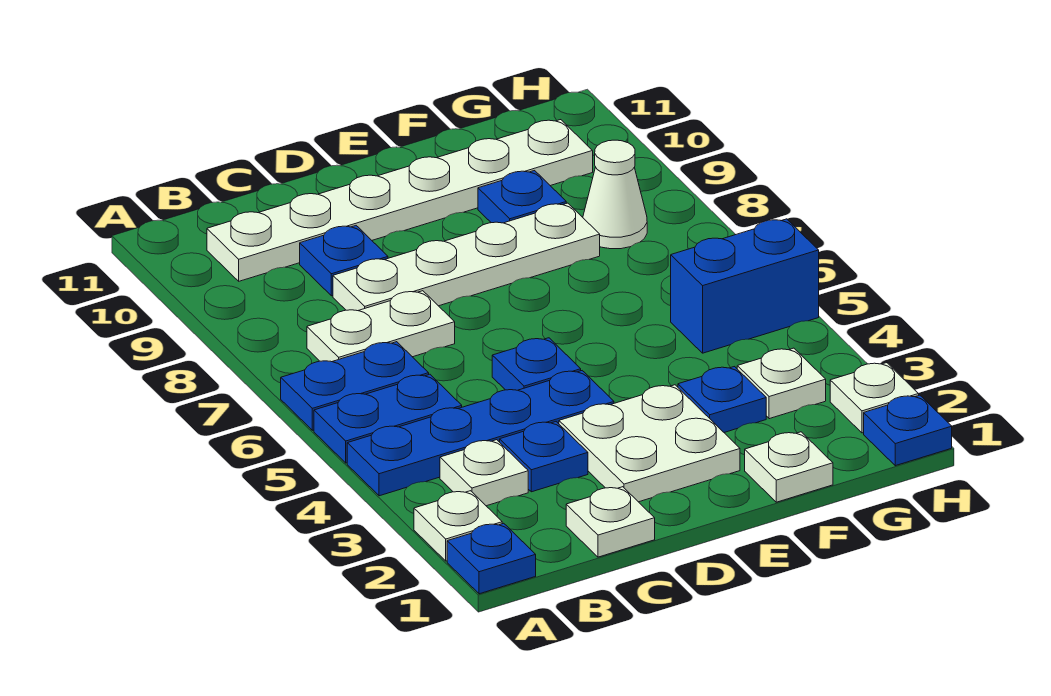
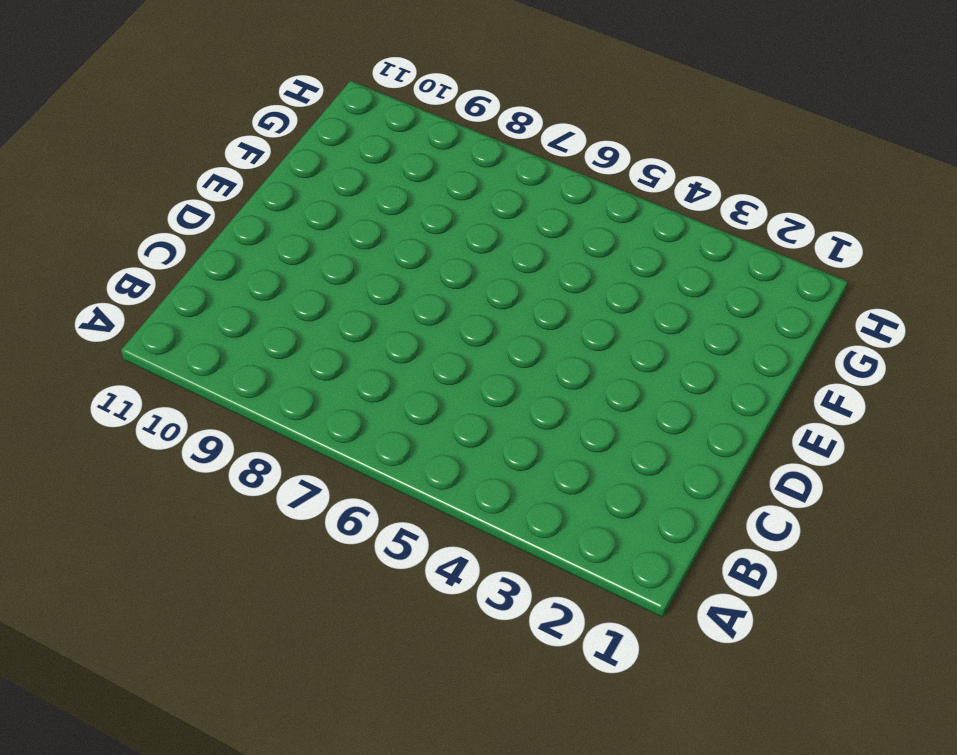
none -> blue 1x1 plate [447,523,536,594]
none -> white 1x1 plate [414,491,502,561]
none -> blue 1x4 plate [347,371,614,496]

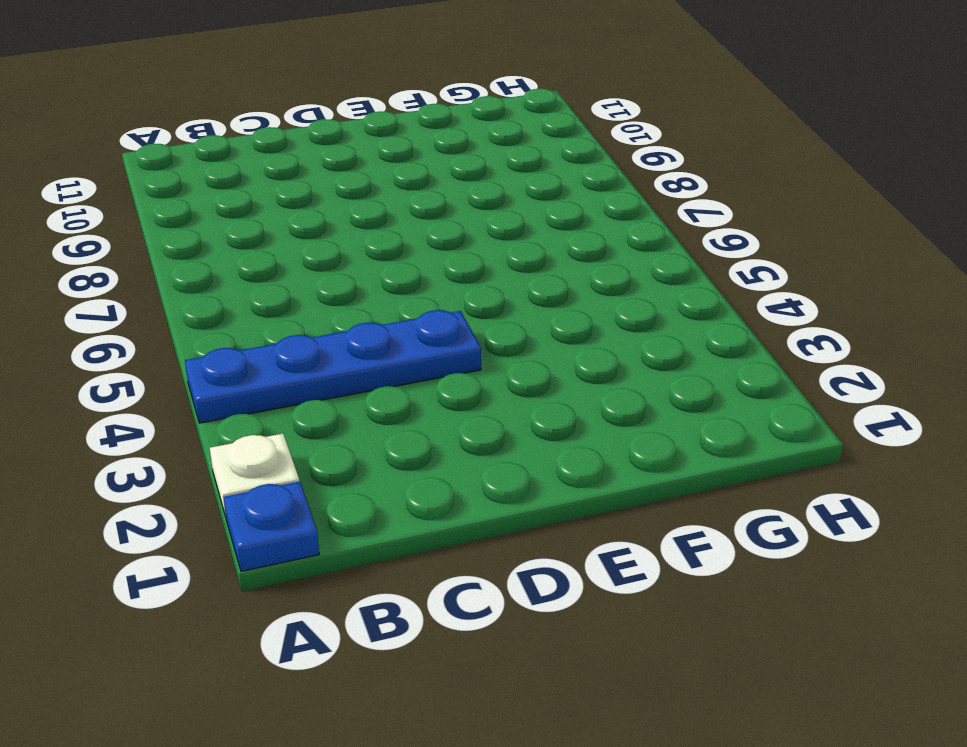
none -> blue 1x2 plate [314,374,462,463]
none -> blue 1x2 plate [281,342,429,430]
none -> white 1x1 plate [440,440,528,506]

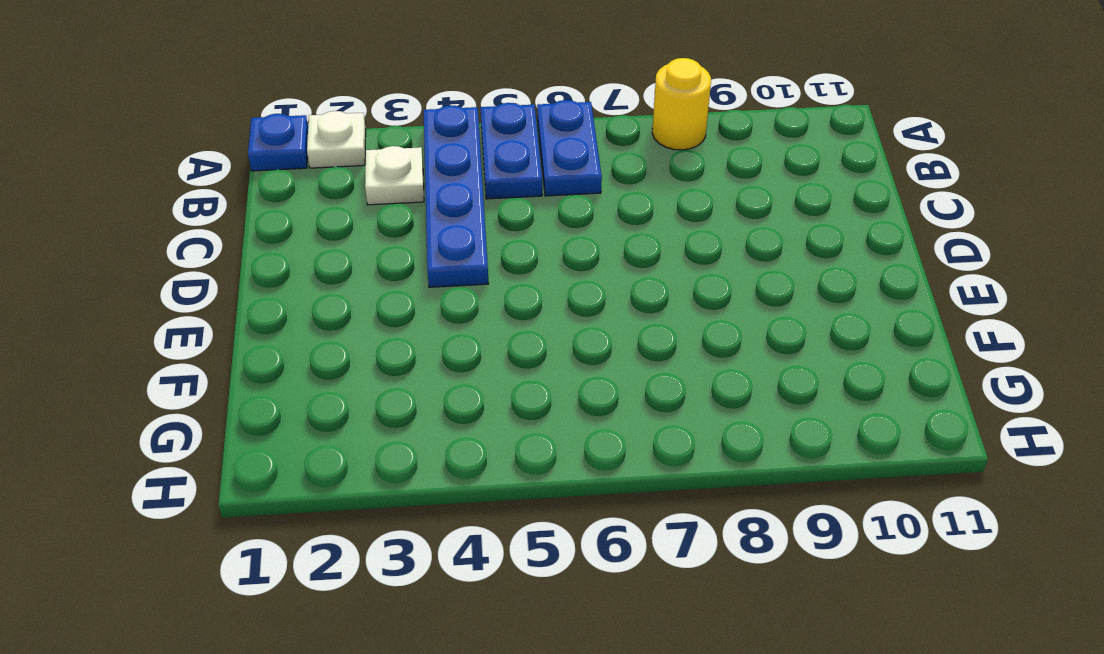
yellow 1x1 round brick [652,58,711,150] -> none
none -> white 1x2 plate [307,291,455,362]
none -> white 1x6 plate [207,120,593,281]
none -> white 1x1 plate [566,487,655,557]

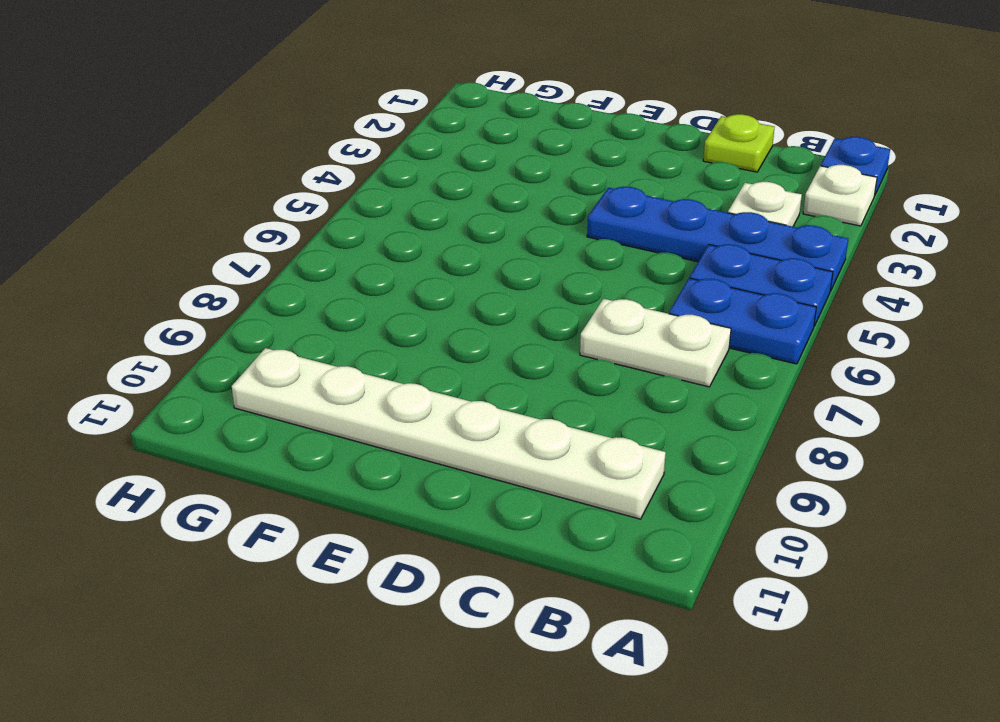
lime 1x1 plate [703,114,775,172] -> white 1x1 plate [566,487,655,557]
none -> blue 1x1 plate [500,422,588,492]
none -> white 1x4 plate [333,203,600,311]
none -> blue 1x1 plate [300,226,388,296]

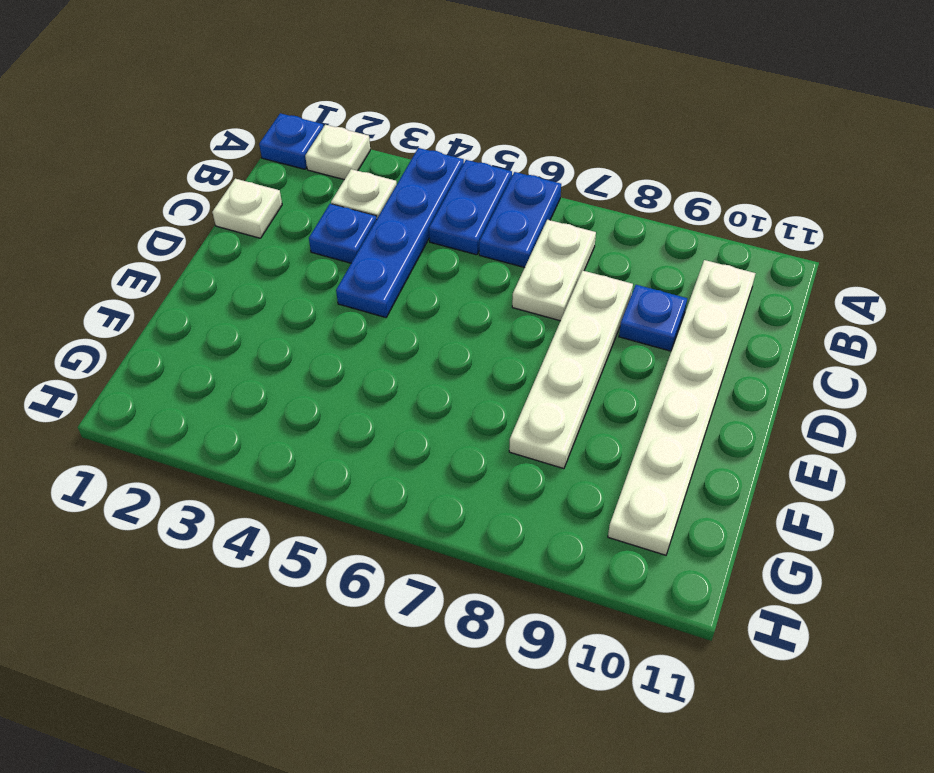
none -> white 2x2 plate [559,385,740,502]
none -> blue 1x1 plate [492,338,581,390]
none -> white 1x1 plate [745,432,833,502]

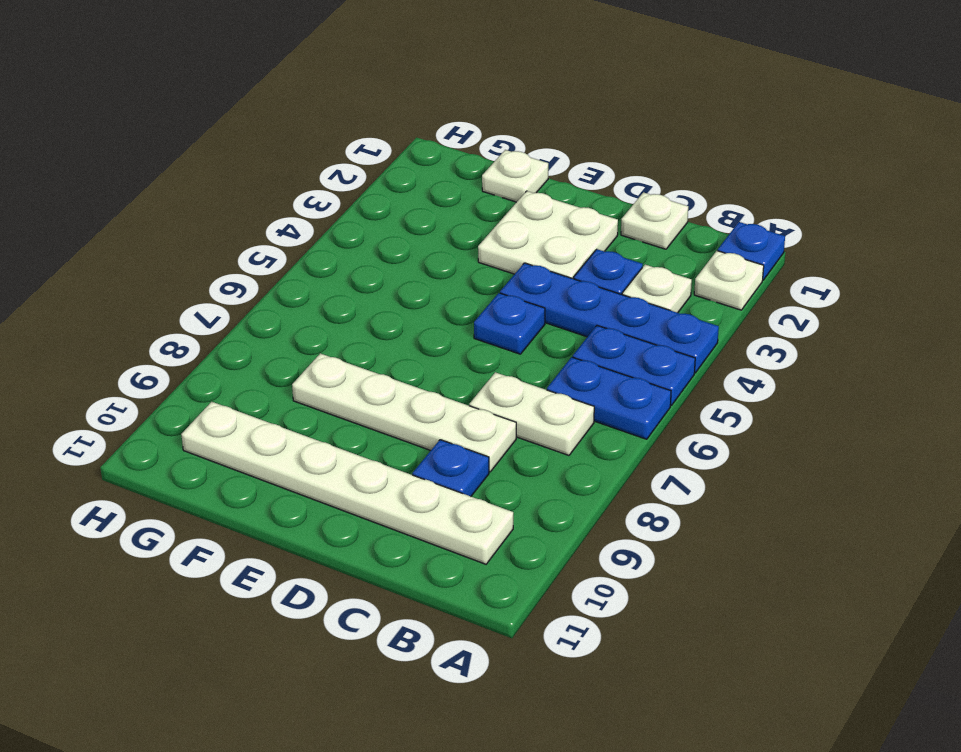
none -> blue 1x1 plate [678,367,766,432]
none -> blue 1x1 plate [478,171,566,223]
none -> white 1x1 plate [737,348,826,419]

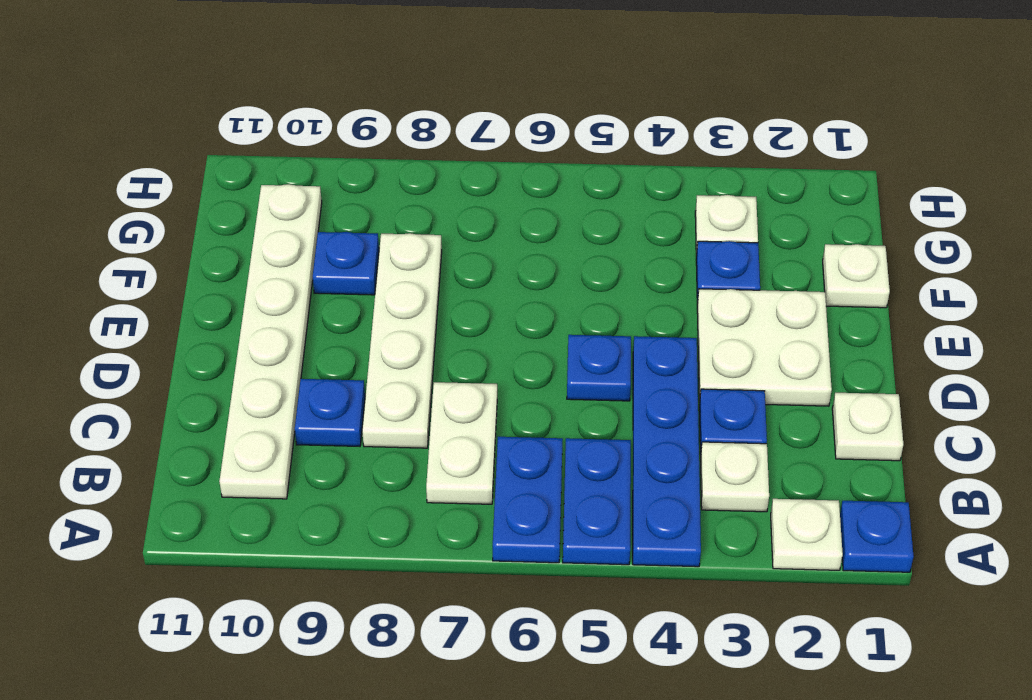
none -> blue 1x2 brick [671,219,819,353]
none -> white 1x1 cone [583,140,647,249]
none -> blue 1x1 plate [864,395,952,466]

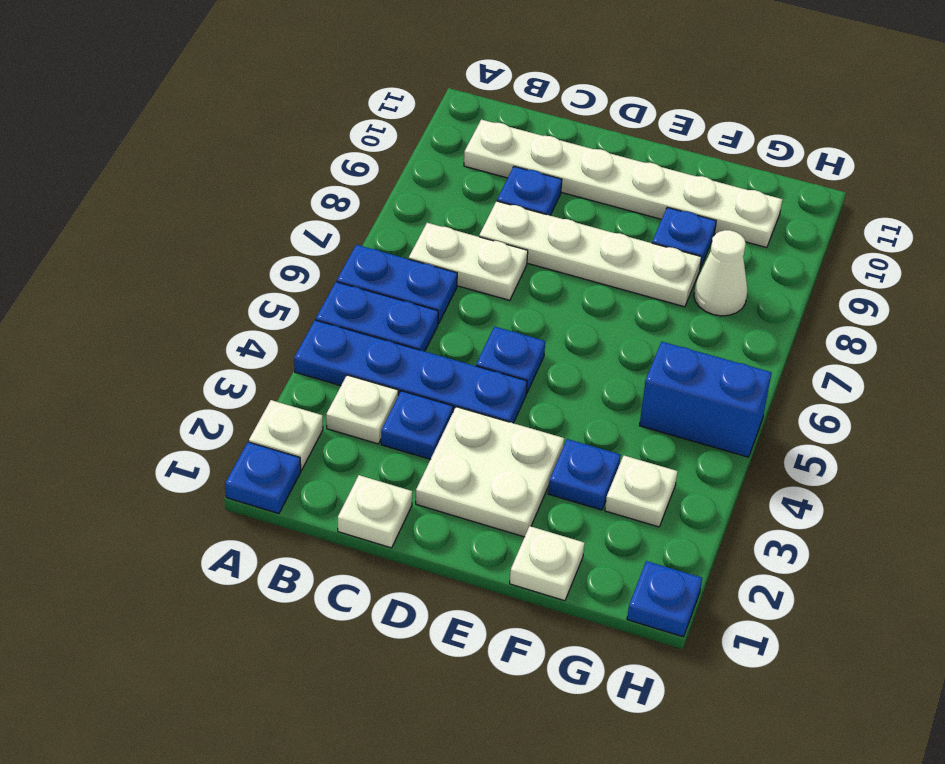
none -> white 1x1 plate [830,363,919,433]

